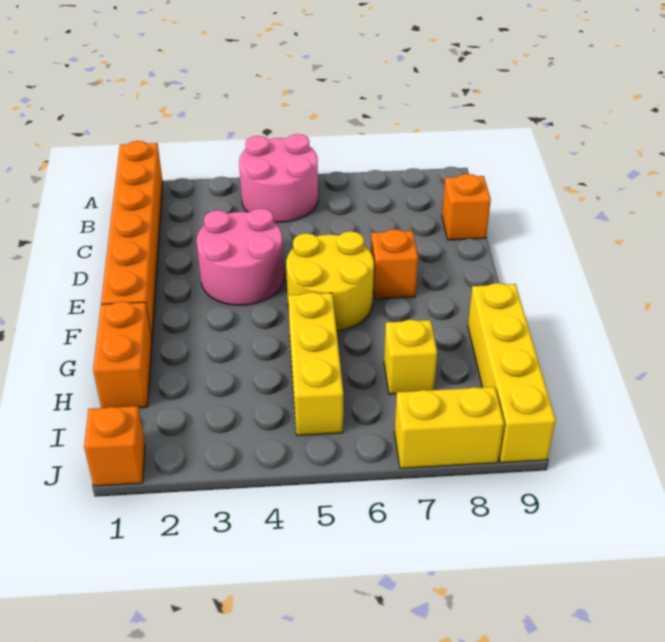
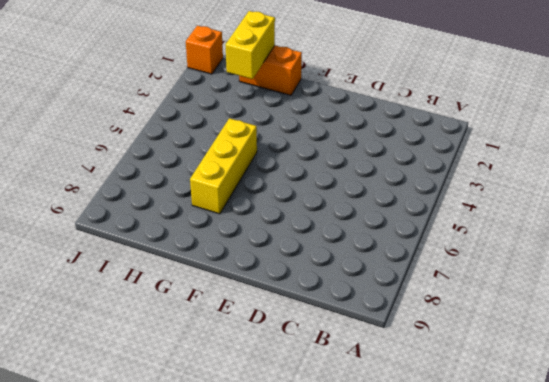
yellow 1x3 brick [190,118,257,214] -> yellow 1x3 brick turned to [288,292,343,436]
yellow 1x2 brick [225,11,275,79] -> yellow 1x2 brick moved to [394,387,504,468]
none -> orange 1x6 brick [101,141,163,338]
none -> pink 2x2 round brick [239,134,318,222]
none -> orange 1x1 brick [442,174,491,240]

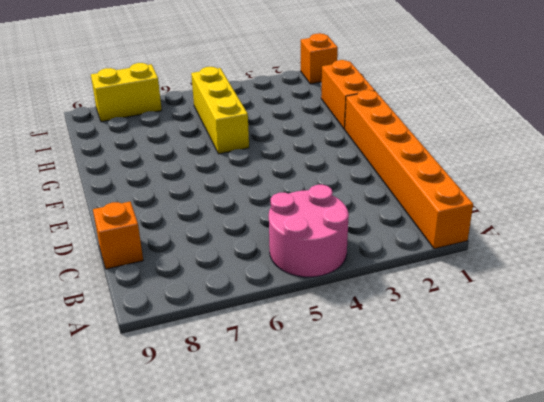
none -> pink 2x2 round brick [197,208,284,305]
none -> yellow 2x2 round brick [286,231,374,331]
none -> orange 1x1 brick [371,229,418,299]

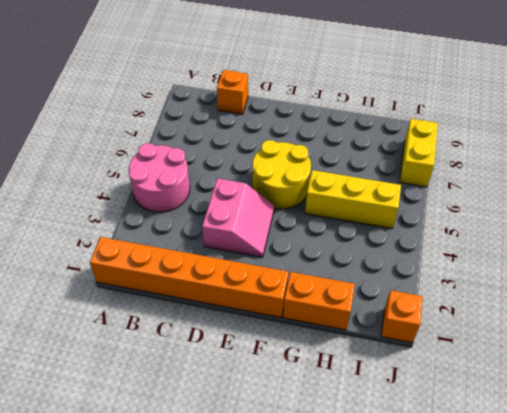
pink 2x2 slope [202,178,274,257] -> pink 2x2 round brick [197,208,284,305]
none -> orange 1x1 brick [371,229,418,299]
none -> yellow 1x4 brick [468,283,556,463]
none -> yellow 1x1 brick [384,320,437,394]

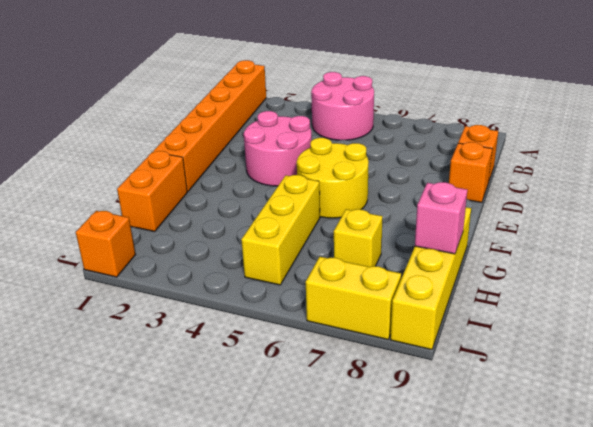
orange 1x1 brick [449,142,492,203] -> orange 1x1 brick moved to [371,229,418,299]
pink 1x1 brick [415,182,467,254] -> none

